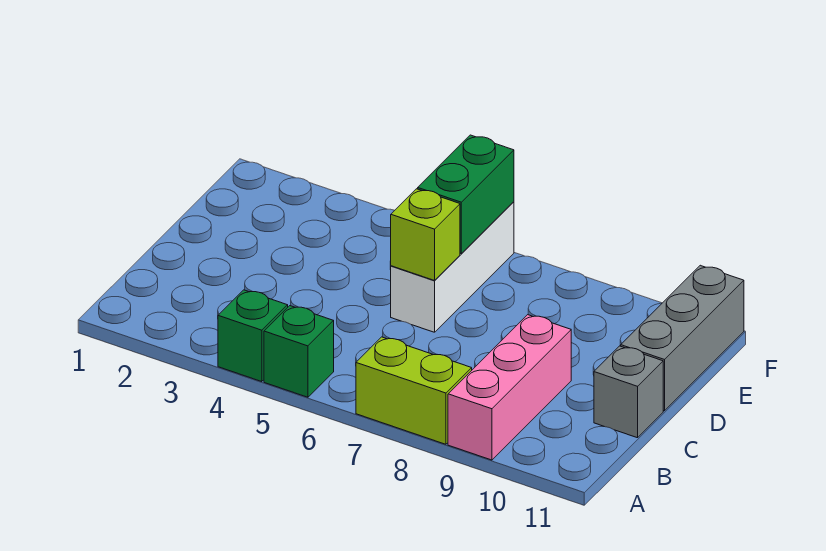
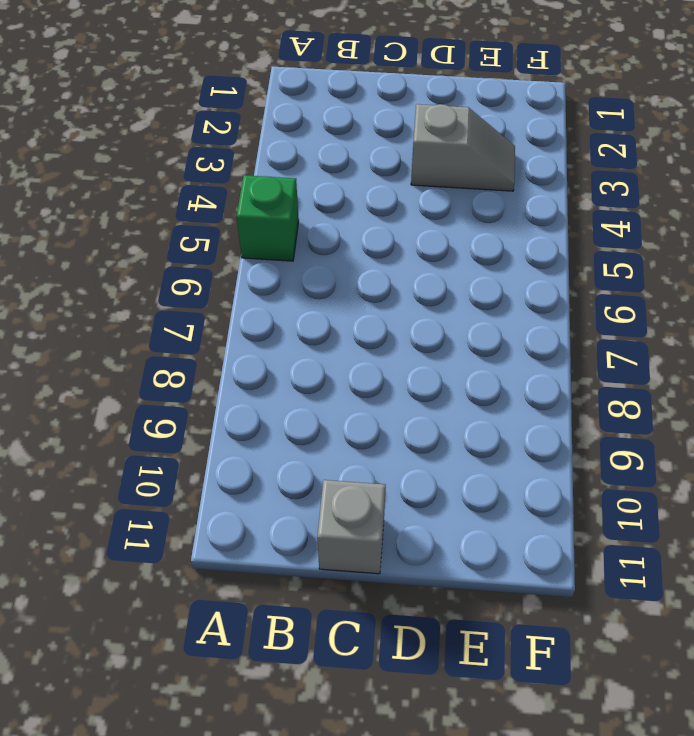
grey 1x2 slope [411,104,515,191] -> none
none -> green 1x1 brick [218,290,288,382]
none -> lime 1x2 brick [356,337,472,444]

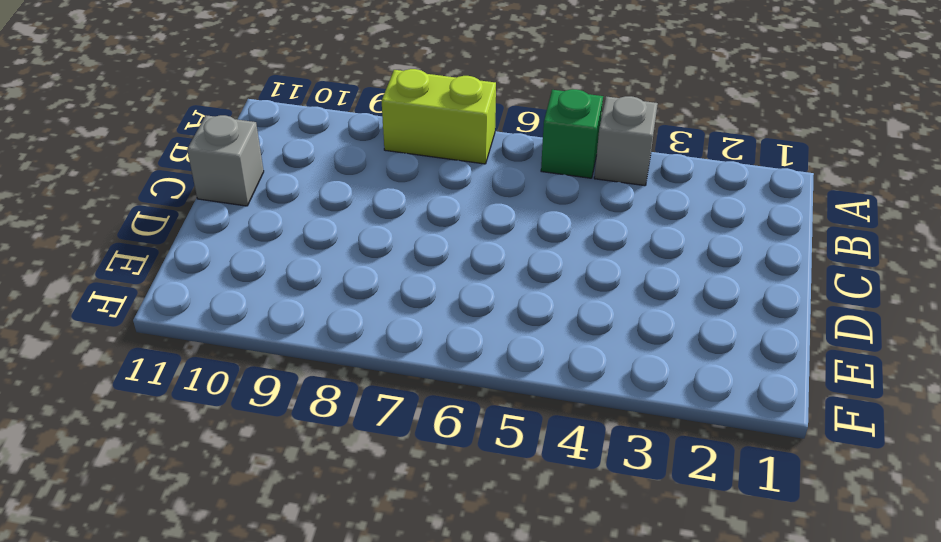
grey 1x1 brick [594,96,658,186] -> green 1x1 brick [218,290,288,382]
none -> pink 1x3 brick [448,315,571,460]
none -> white 1x3 brick [391,202,514,332]

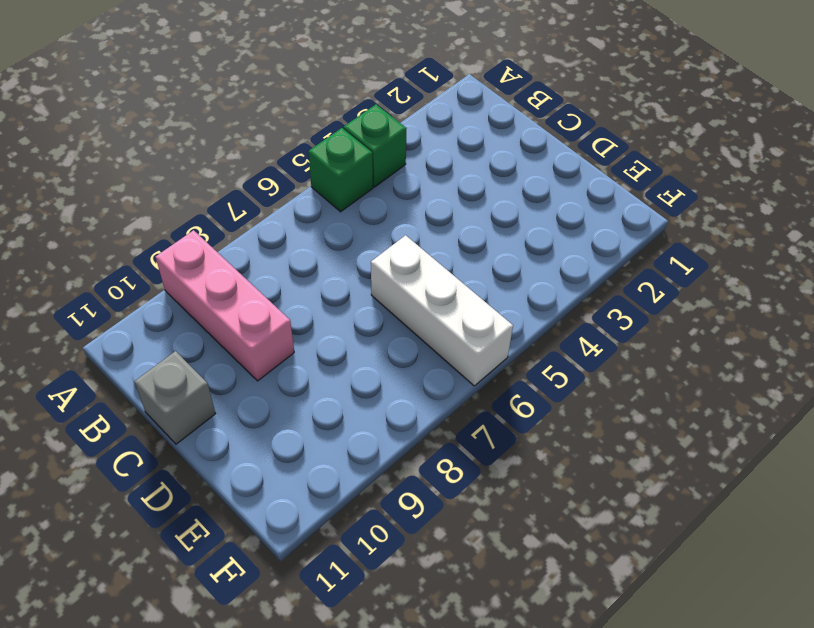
none -> lime 1x2 brick [356,337,472,444]
none -> grey 1x3 brick [621,265,744,411]

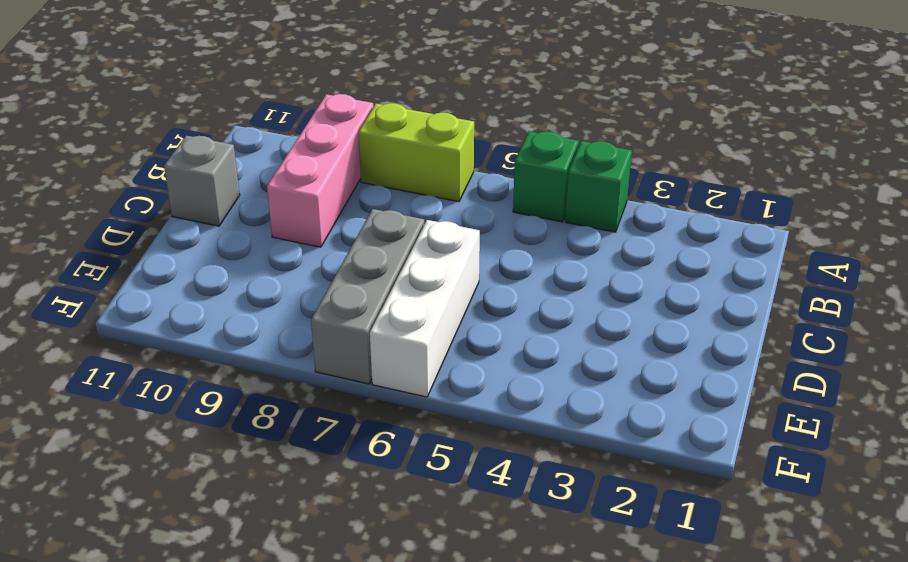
grey 1x3 brick [311,209,424,384] -> grey 1x3 brick moved to [621,265,744,411]
none -> lime 1x1 brick [390,189,460,280]
none -> green 1x2 brick [418,135,514,253]

